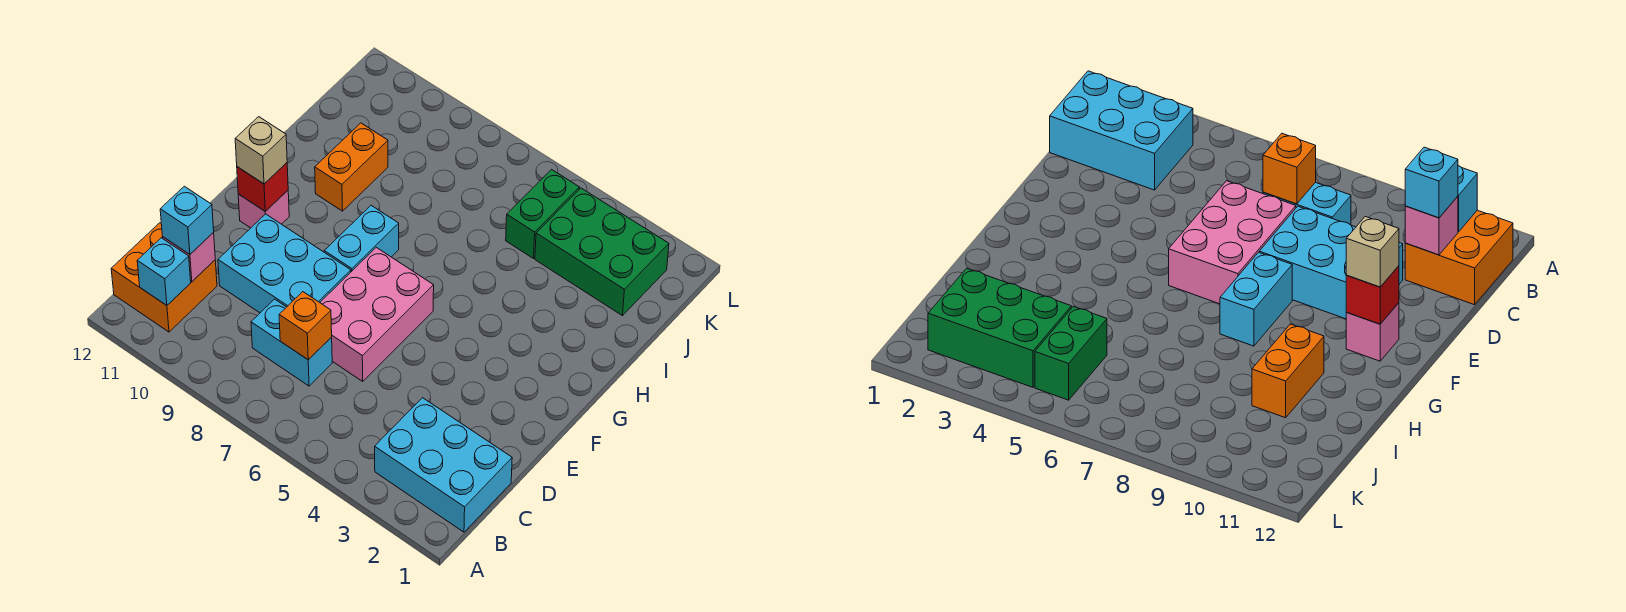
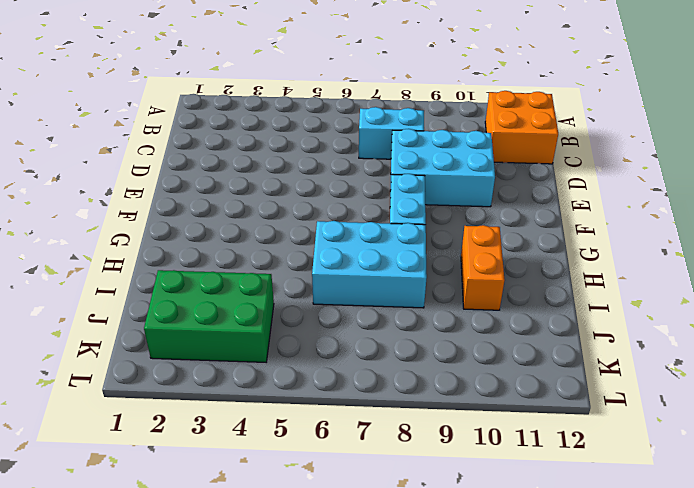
cyan 2x3 brick [312,221,427,308] -> cyan 2x3 brick moved to [375,398,512,532]
none -> pink 2x3 brick [320,247,434,381]
none -> pink 1x1 brick [238,190,289,228]
none -> green 1x2 brick [506,170,580,258]

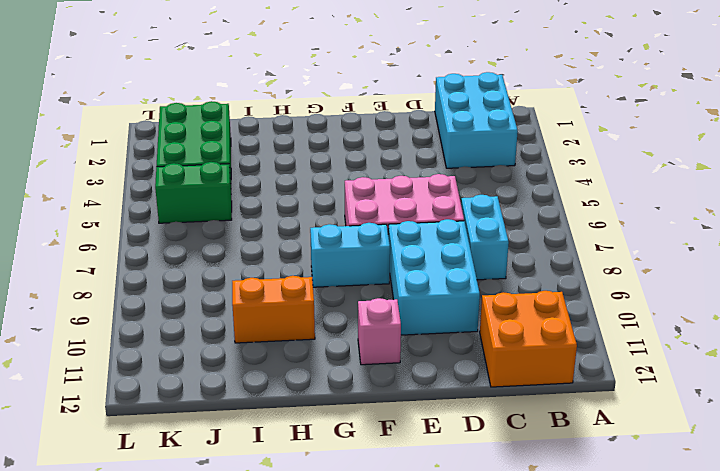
none -> cyan 1x1 brick [137,238,191,305]
none -> orange 1x1 brick [279,292,332,360]
none -> pink 1x1 brick [163,232,215,282]

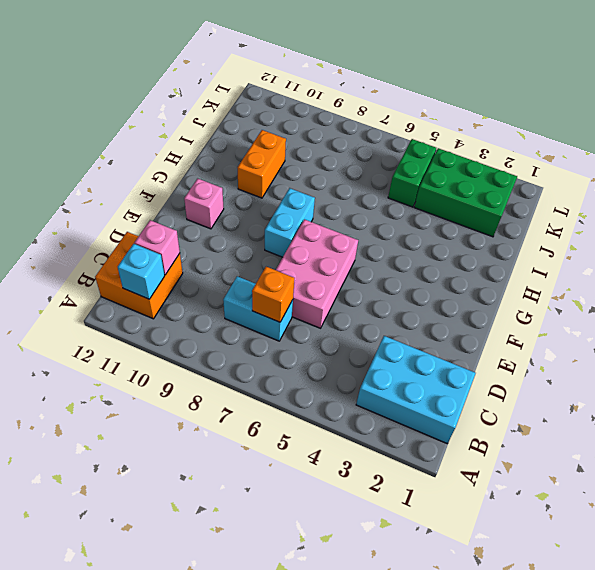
none -> cyan 2x3 brick [218,214,351,313]
none -> red 1x1 brick [237,163,288,211]
none -> cyan 1x1 brick [160,186,214,254]

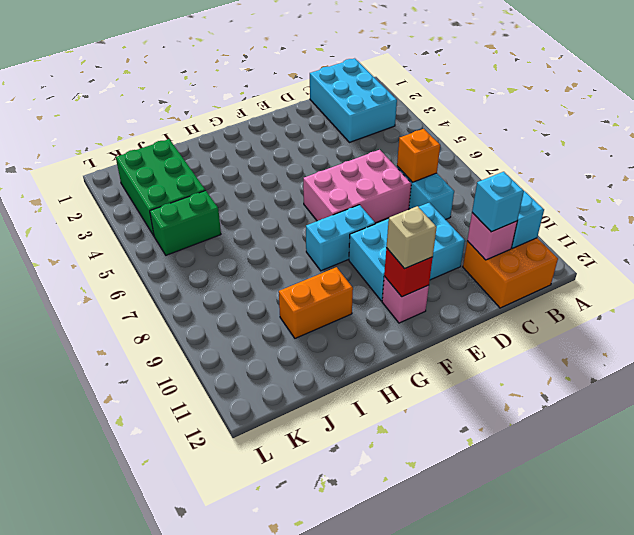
cyan 2x3 brick [349,203,465,301] -> cyan 2x3 brick turned to [218,214,351,313]

